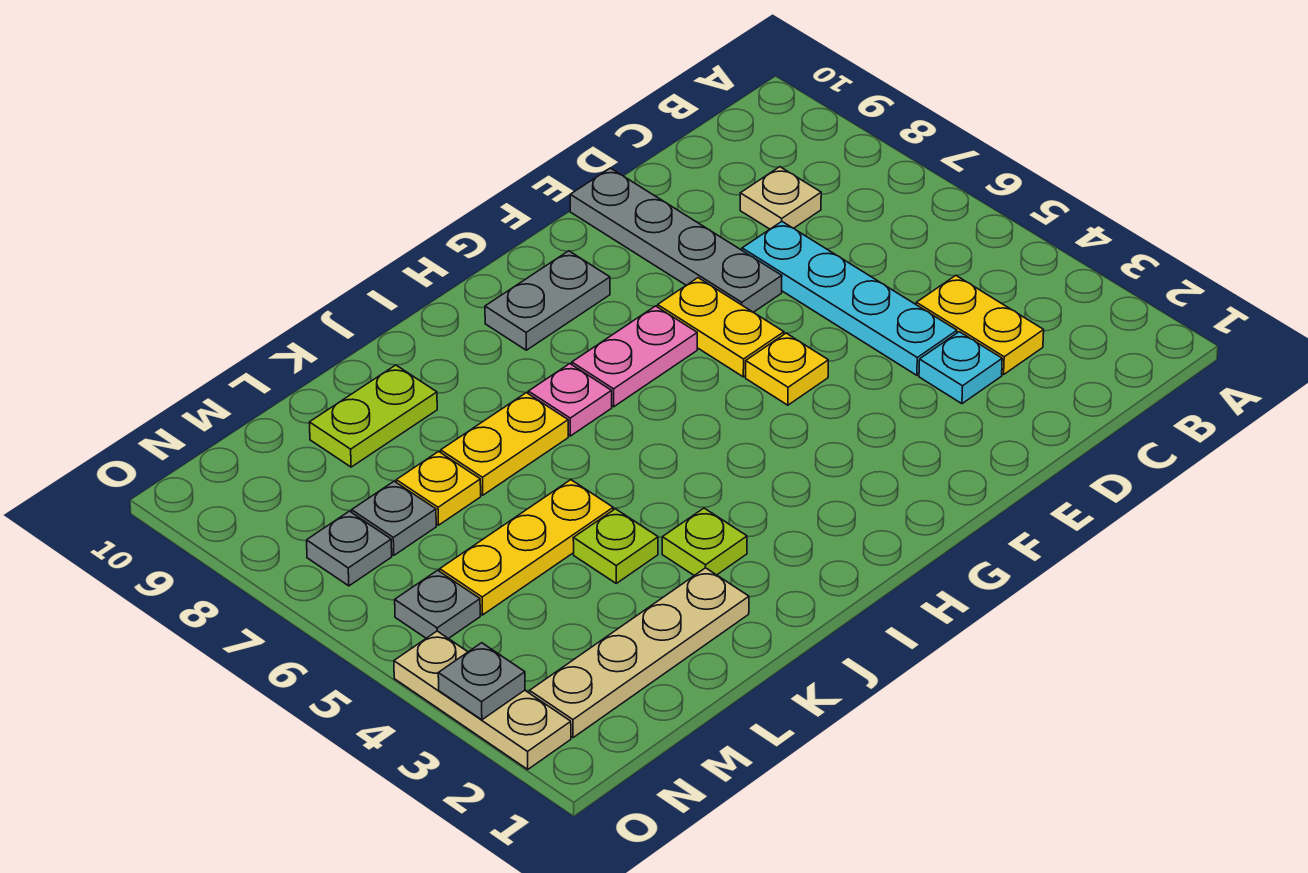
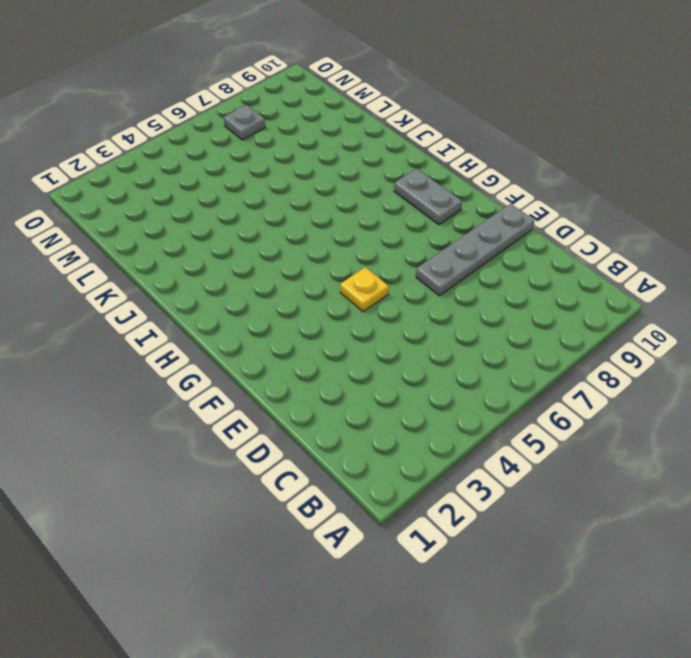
none -> yellow 1x2 plate [916,276,1044,375]
none -> tan 1x1 plate [740,167,821,229]
none -> cyan 1x1 plate [919,332,1002,404]

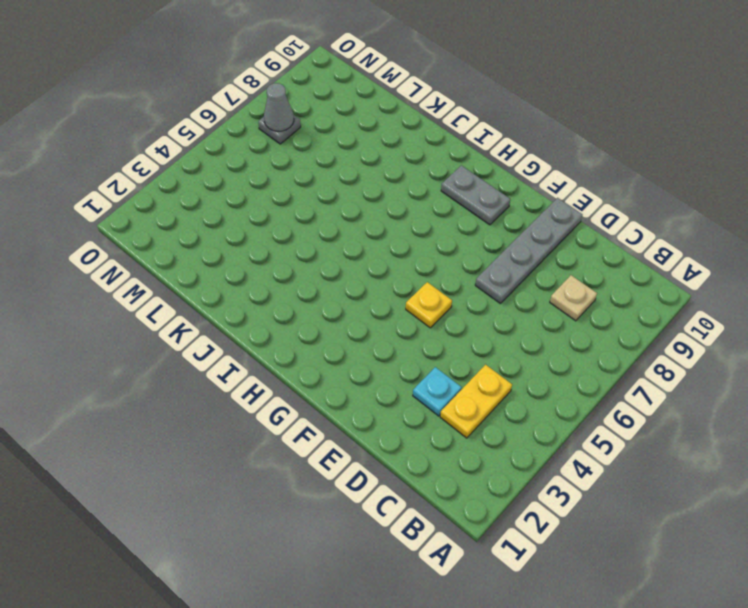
grey 1x1 cone [264,83,294,131] -> none
none -> cyan 1x4 plate [742,222,957,375]
none -> yellow 1x2 plate [658,278,784,377]
none -> pink 1x2 plate [572,306,697,407]

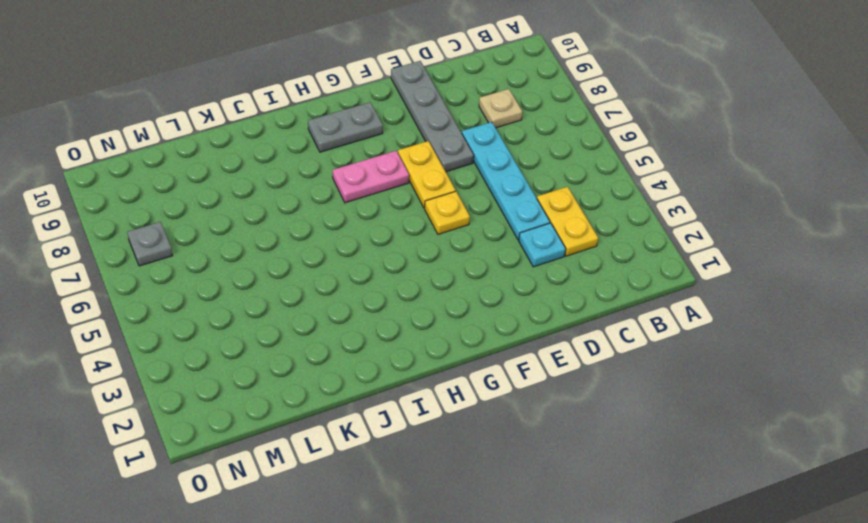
none -> pink 1x1 plate [528,363,612,436]
none -> lime 1x1 plate [662,508,747,576]
none -> yellow 1x2 plate [441,393,568,495]

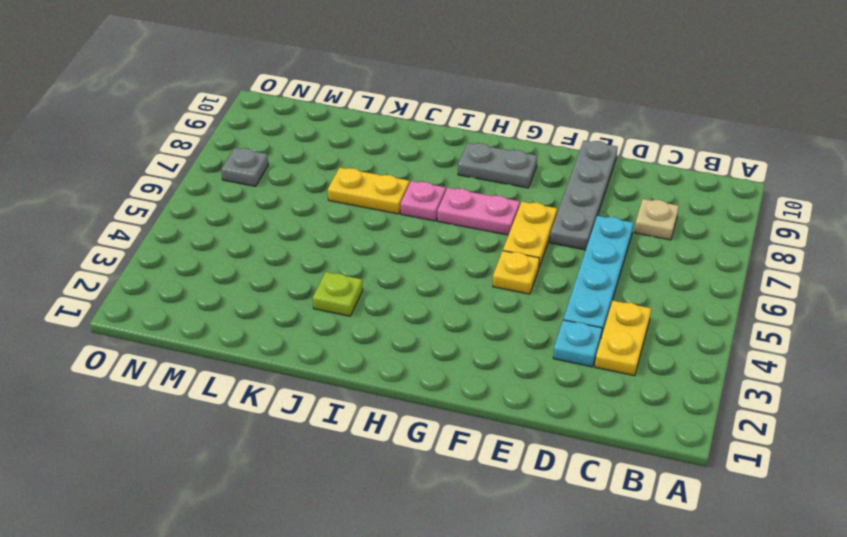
none -> tan 1x4 plate [530,568,749,738]
none -> lime 1x1 plate [573,509,658,583]
none -> yellow 1x3 plate [440,480,613,615]

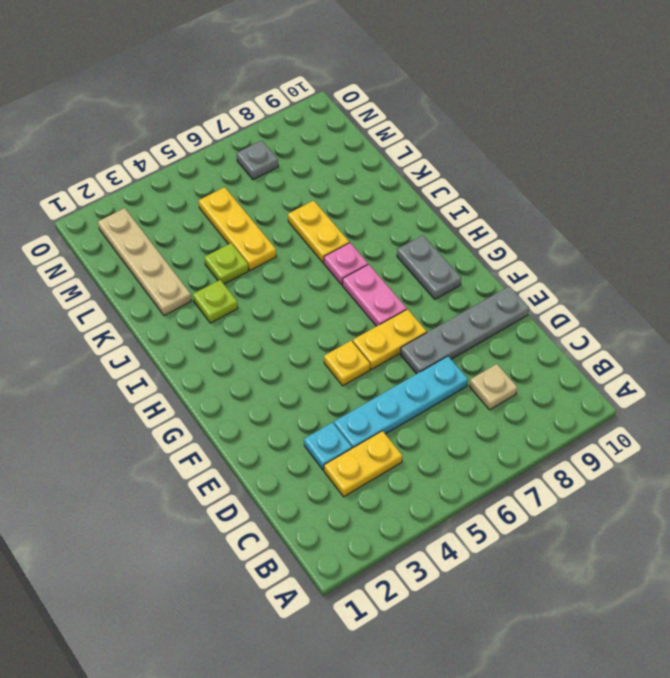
none -> lime 1x2 plate [309,365,437,467]
none -> yellow 1x1 plate [396,452,481,525]
none -> grey 1x1 plate [352,481,436,555]

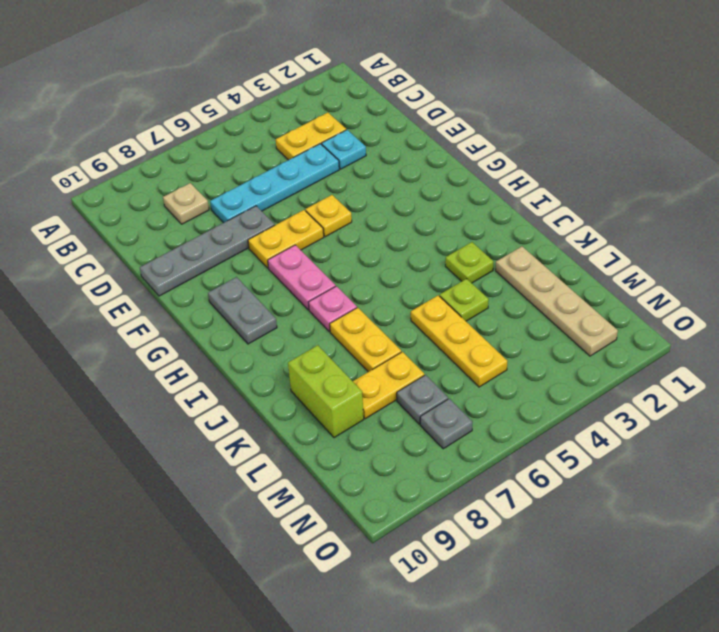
lime 1x2 brick [288,345,364,438] -> lime 1x2 plate [309,365,437,467]
yellow 1x2 plate [353,352,424,419] -> yellow 1x1 plate [396,452,481,525]
none -> grey 1x1 plate [395,570,480,639]
none -> tan 1x3 plate [394,631,571,769]
none -> grey 1x1 plate [438,643,525,720]

